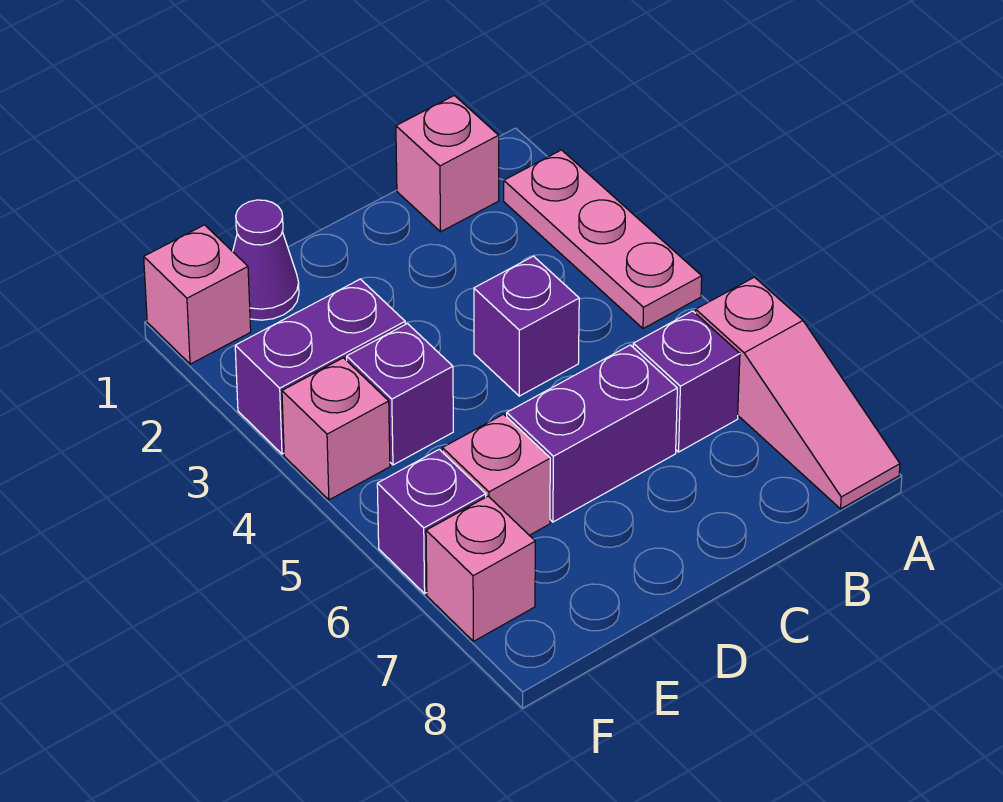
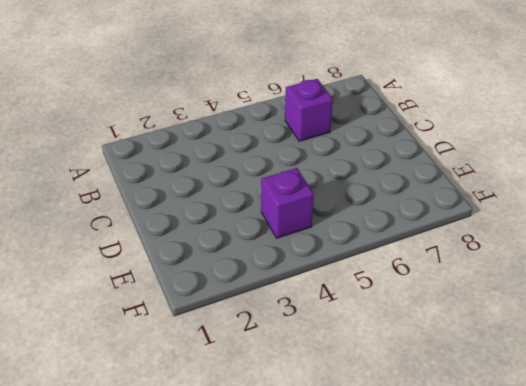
none -> pink 1x3 plate [504,150,702,329]
none -> pink 1x3 slope [696,277,900,509]
none -> pink 1x1 brick [396,96,499,232]

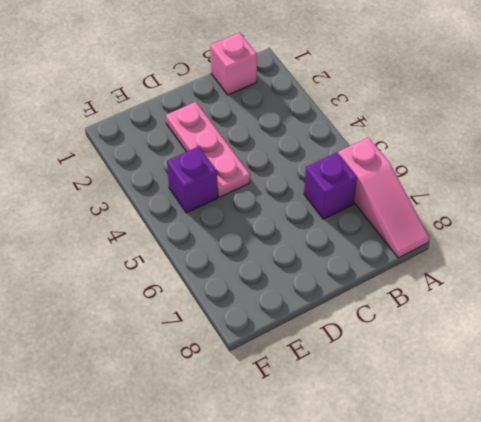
pink 1x3 plate [166,102,250,197] -> pink 1x3 plate moved to [504,150,702,329]
none -> purple 1x1 brick [474,256,579,396]
none -> purple 1x2 brick [507,345,677,522]
none -> purple 1x1 cone [233,200,299,320]

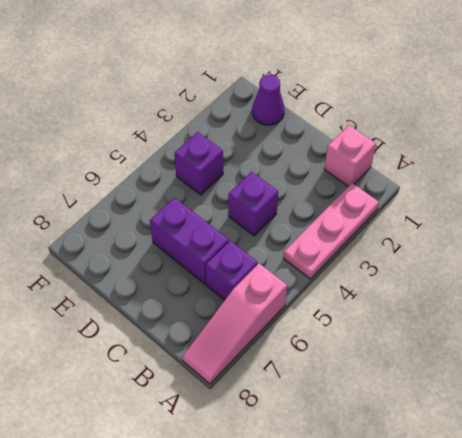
none -> purple 1x2 brick [235,279,405,454]
none -> pink 1x1 brick [442,414,550,535]
none -> pink 1x1 brick [144,225,251,364]

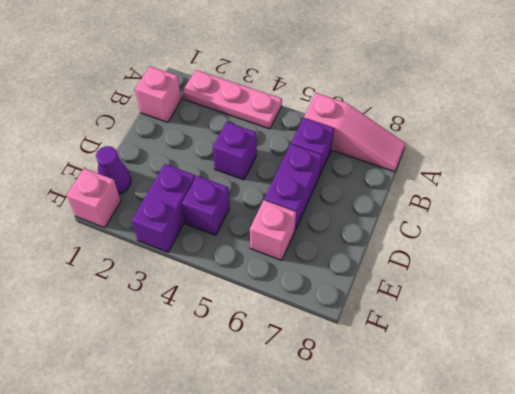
none -> pink 1x1 brick [282,358,390,500]
none -> purple 1x1 brick [377,449,486,593]
none -> pink 1x1 brick [426,496,535,641]

